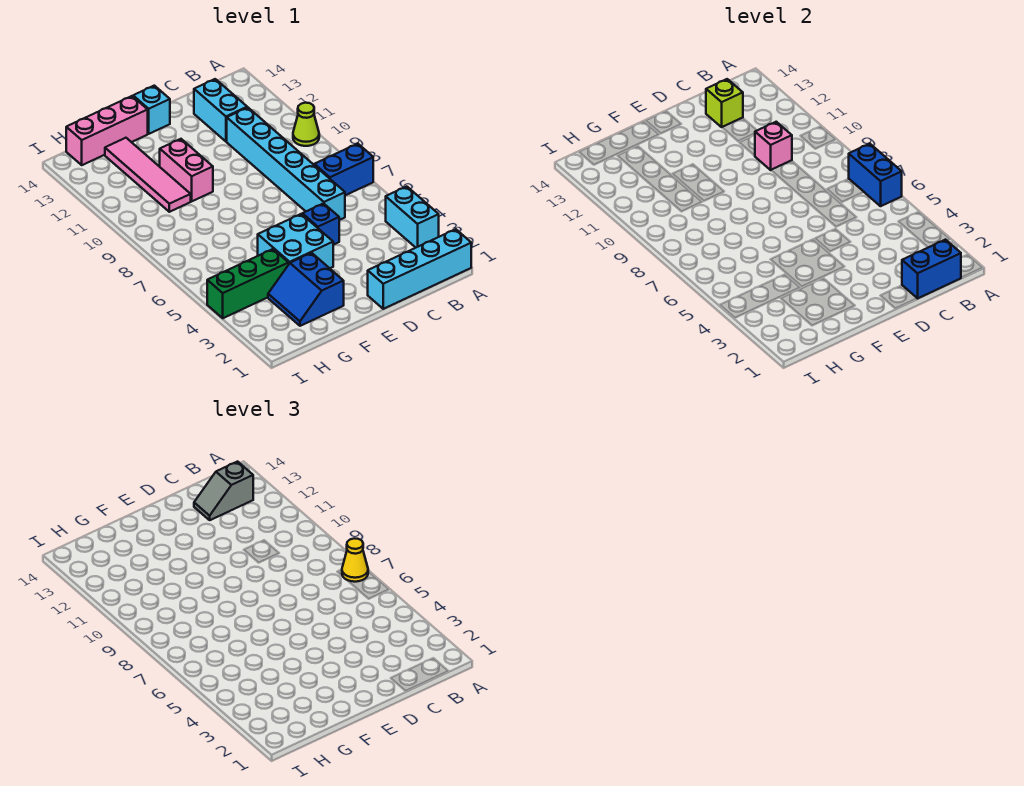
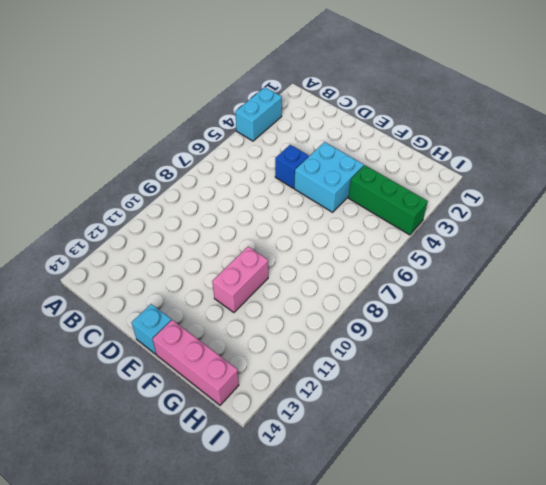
none -> cyan 1x4 brick [368,229,471,309]
none -> blue 1x2 brick [314,144,373,195]
none -> lime 1x1 cone [293,103,319,146]

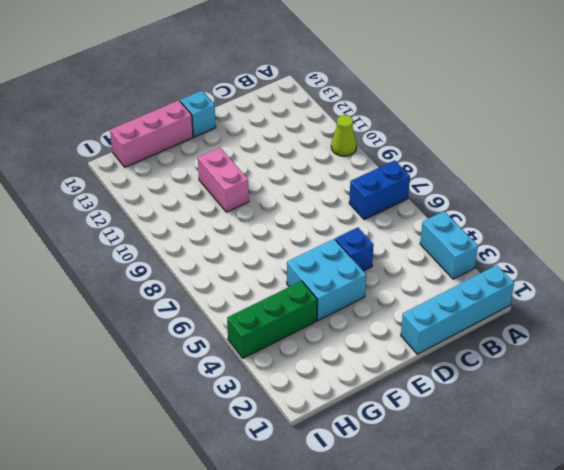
none -> cyan 1x6 brick [227,107,345,220]
none -> cyan 1x2 brick [194,79,247,142]
none -> blue 2x2 slope [268,253,344,326]

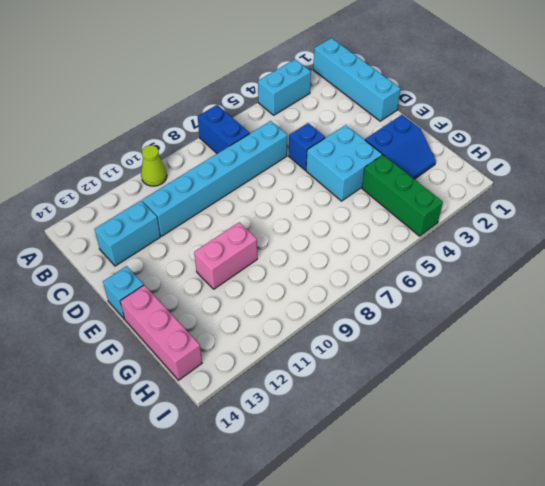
none -> pink 1x4 tile [105,138,191,212]
none -> blue 1x2 brick [849,144,902,206]
none -> blue 1x2 brick [902,240,961,298]

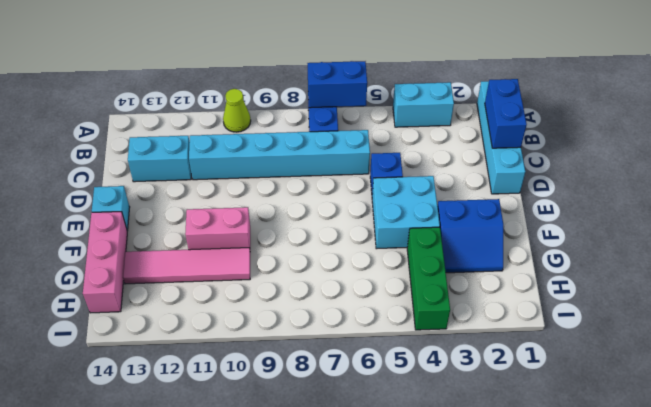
none -> pink 1x1 brick [755,122,792,170]
none -> lime 1x1 brick [706,79,743,127]
none -> yellow 1x1 cone [342,538,368,582]

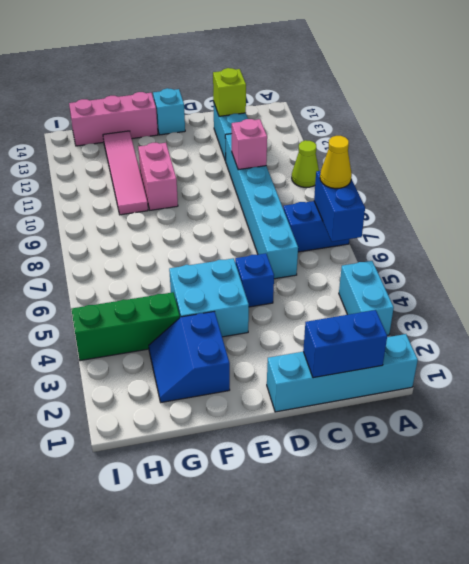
none -> grey 1x2 slope [194,462,253,520]

